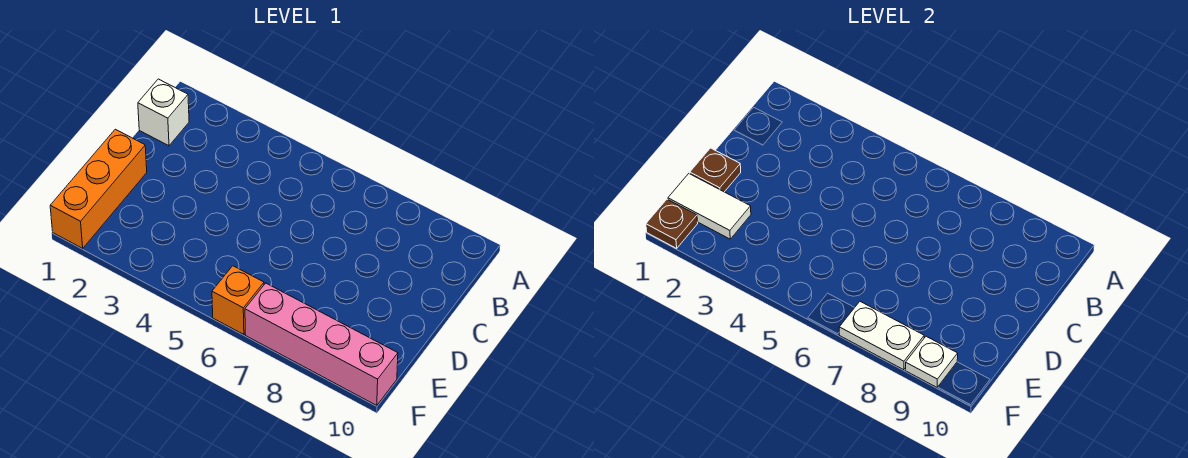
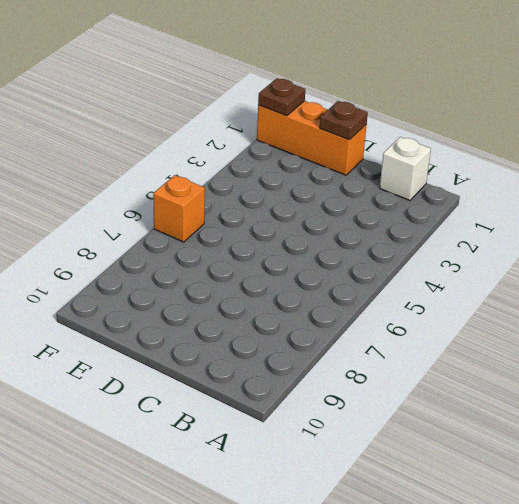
none -> pink 1x4 brick [245,283,398,406]
none -> white 1x2 tile [668,174,751,239]

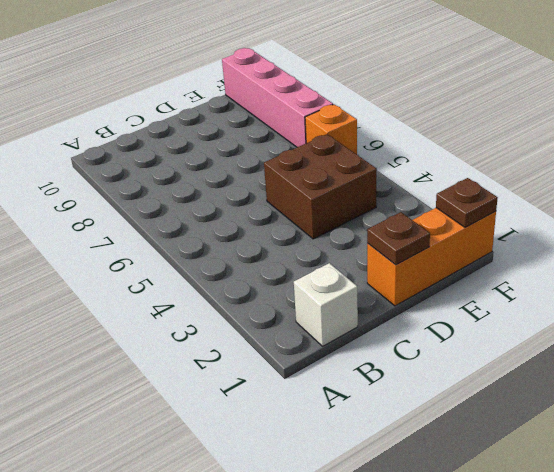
brown 2x2 brick [264,134,377,239] -> none
none -> white 1x2 tile [668,174,751,239]
none -> white 1x2 plate [839,302,924,370]

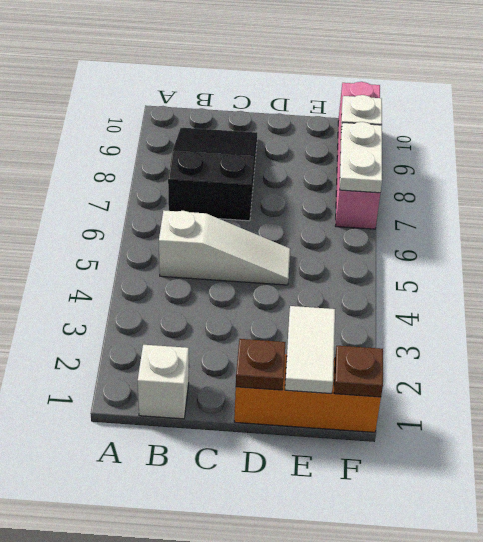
white 1x3 slope [159,211,290,285] -> none
black 2x3 slope [168,128,257,221] -> none
none -> orange 1x1 brick [212,266,264,335]

